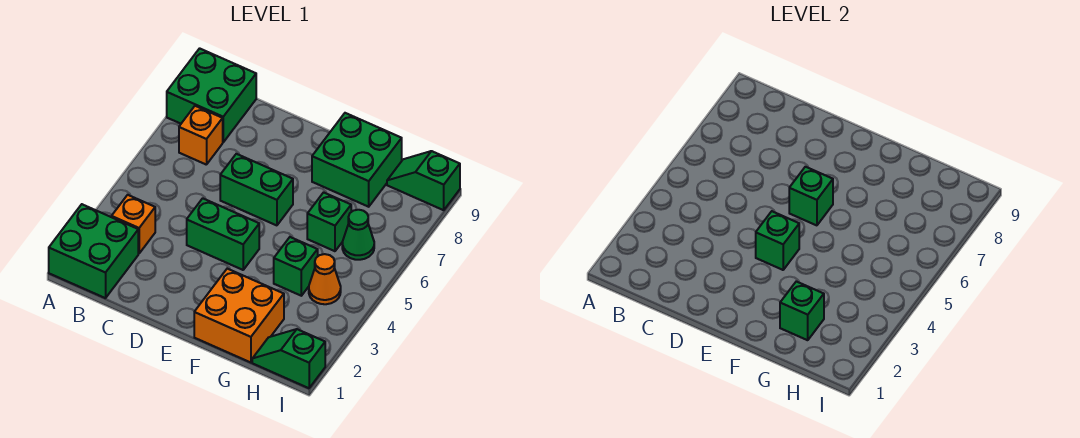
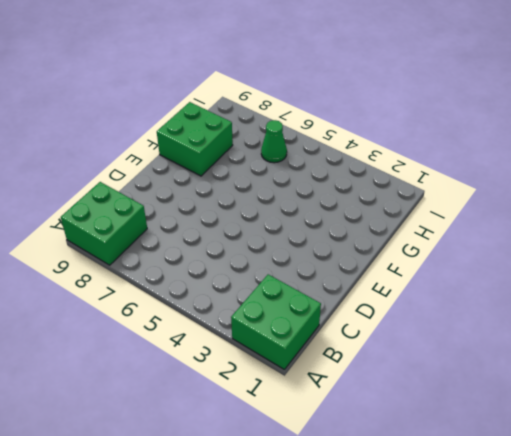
none -> orange 1x1 brick [112,195,155,254]
none -> orange 1x1 brick [179,106,223,165]
none -> green 1x2 brick [187,198,259,270]

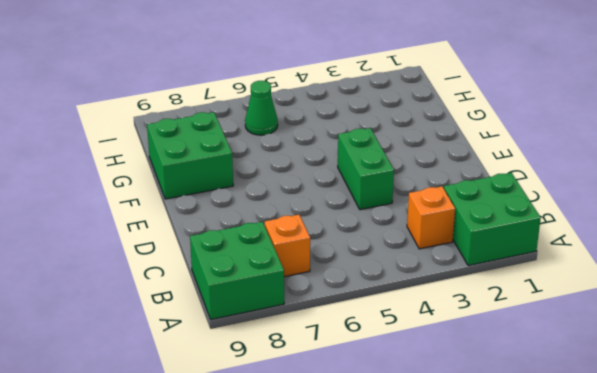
none -> green 1x2 brick [220,154,293,225]
none -> orange 2x2 brick [194,269,284,363]
none -> green 1x1 brick [274,237,318,296]

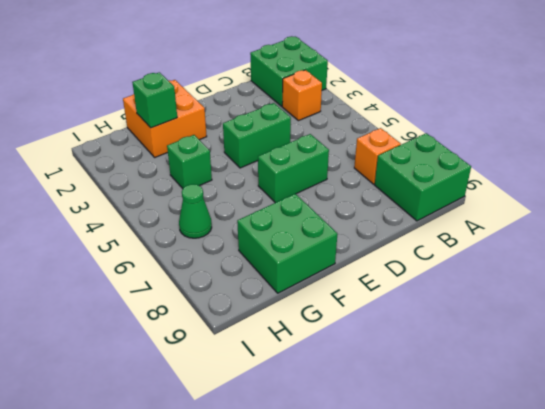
none -> green 1x1 brick [307,192,351,251]
none -> green 1x2 slope [252,329,325,388]
none -> orange 1x1 cone [309,254,341,304]

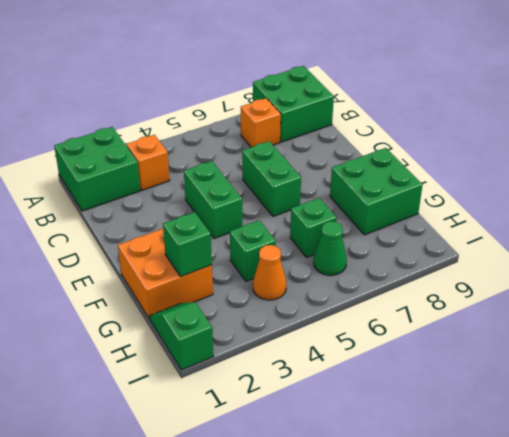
none -> green 1x2 slope [387,151,460,210]
none -> green 1x1 brick [756,211,799,270]
none -> green 1x1 brick [789,167,833,225]

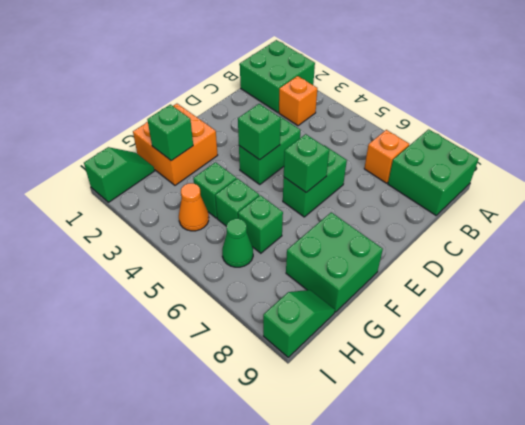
green 1x1 brick [215,178,259,226] -> none

